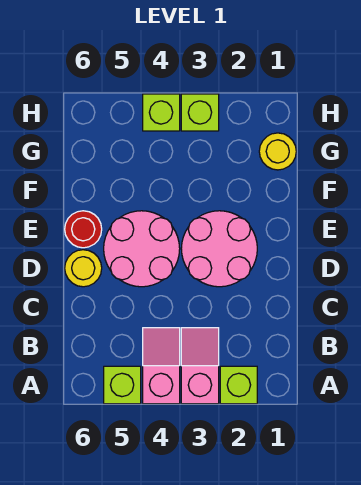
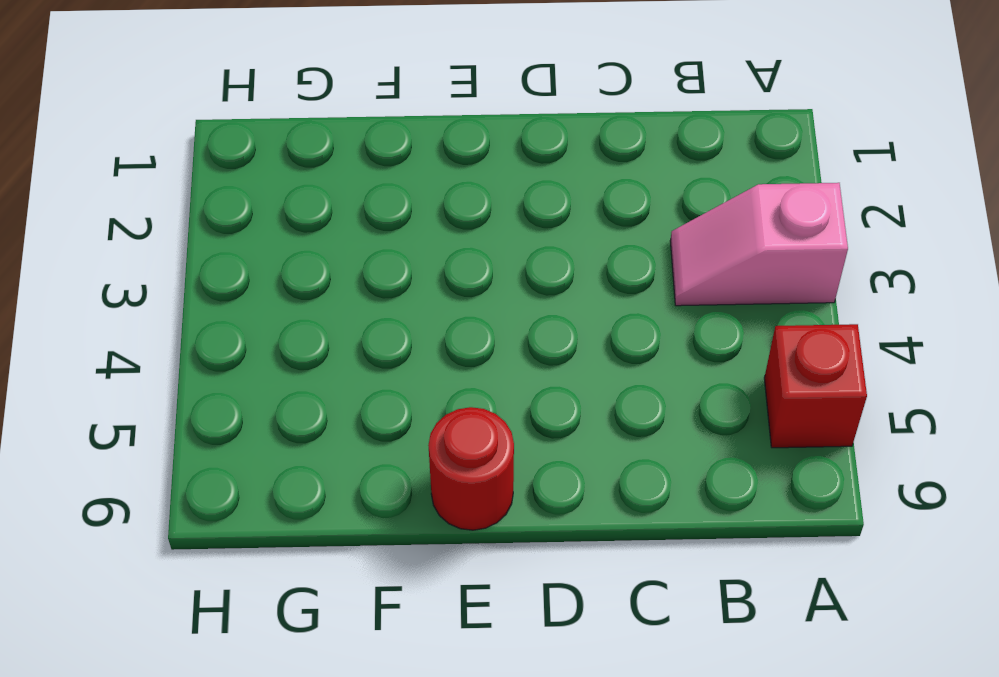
red 1x1 brick [764,324,867,448] -> lime 1x1 brick [104,366,141,404]
none -> lime 1x1 brick [220,366,257,404]
none -> pink 1x2 slope [143,328,180,404]

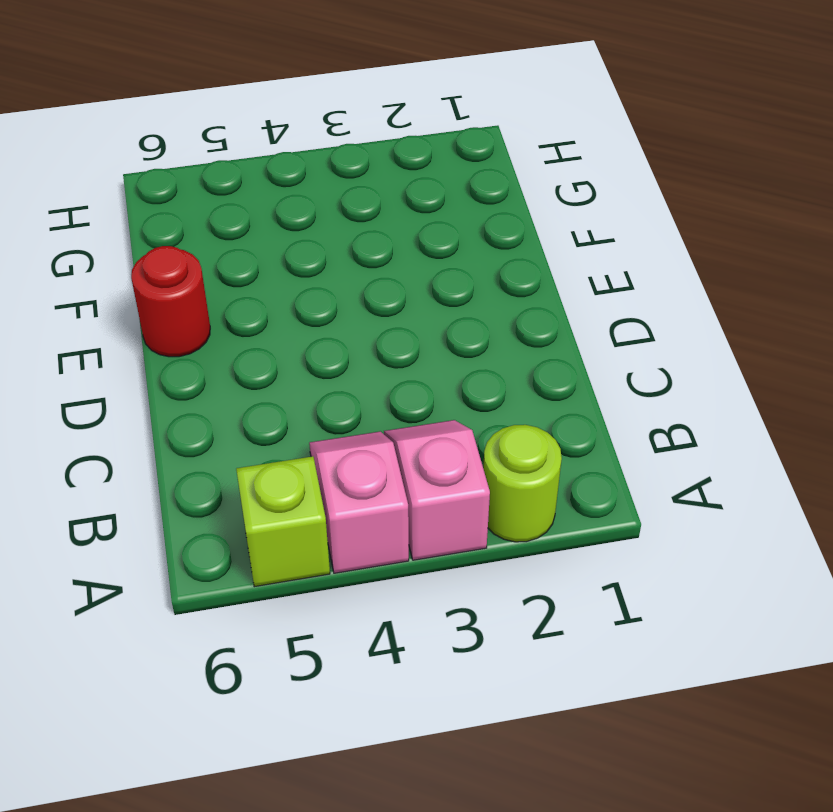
lime 1x1 round brick [483,425,562,542] -> lime 1x1 brick [220,366,257,404]
none -> pink 2x2 round brick [181,211,257,287]
none -> pink 2x2 round brick [104,211,180,287]

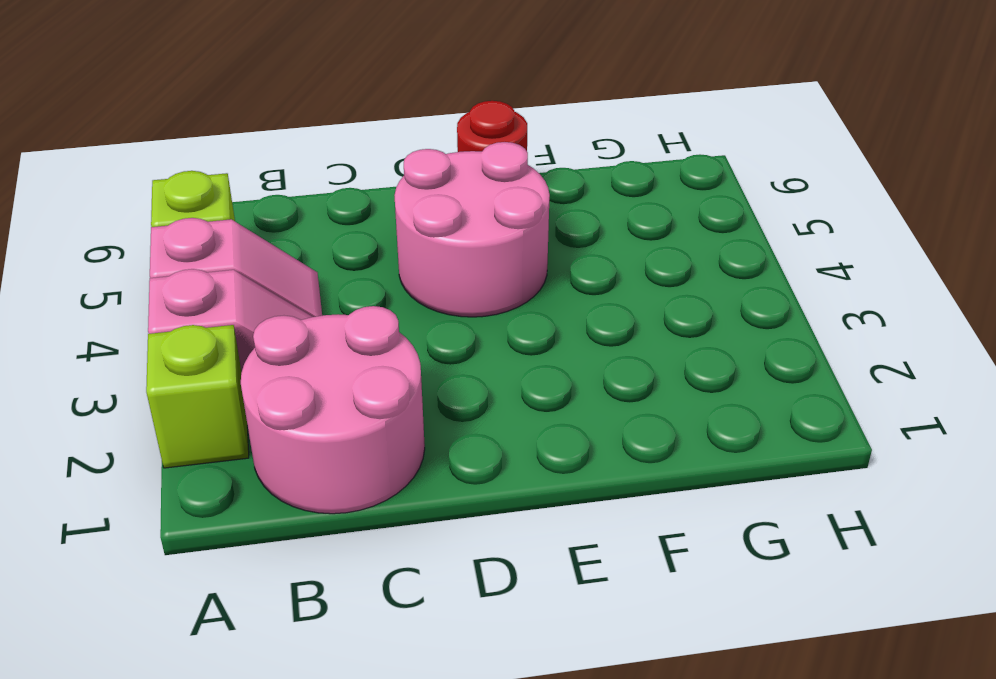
pink 2x2 round brick [241,306,425,514] -> pink 2x2 round brick moved to [181,211,257,287]
none -> yellow 1x1 round brick [65,250,102,287]
none -> yellow 1x1 round brick [259,133,296,170]

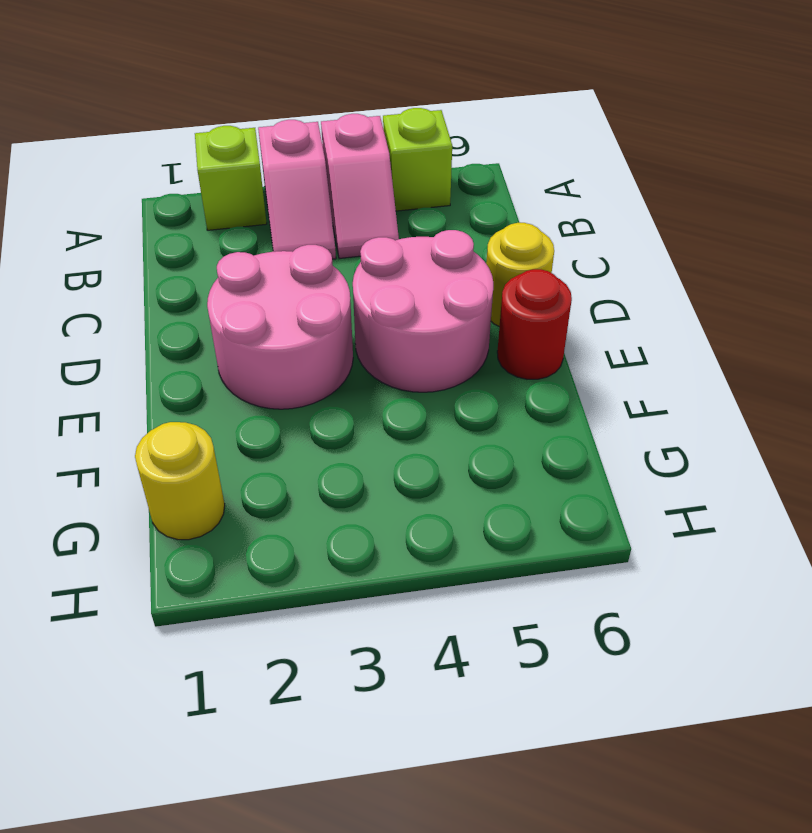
none -> lime 1x1 brick [181,94,219,131]
none -> lime 1x1 brick [143,94,180,131]

